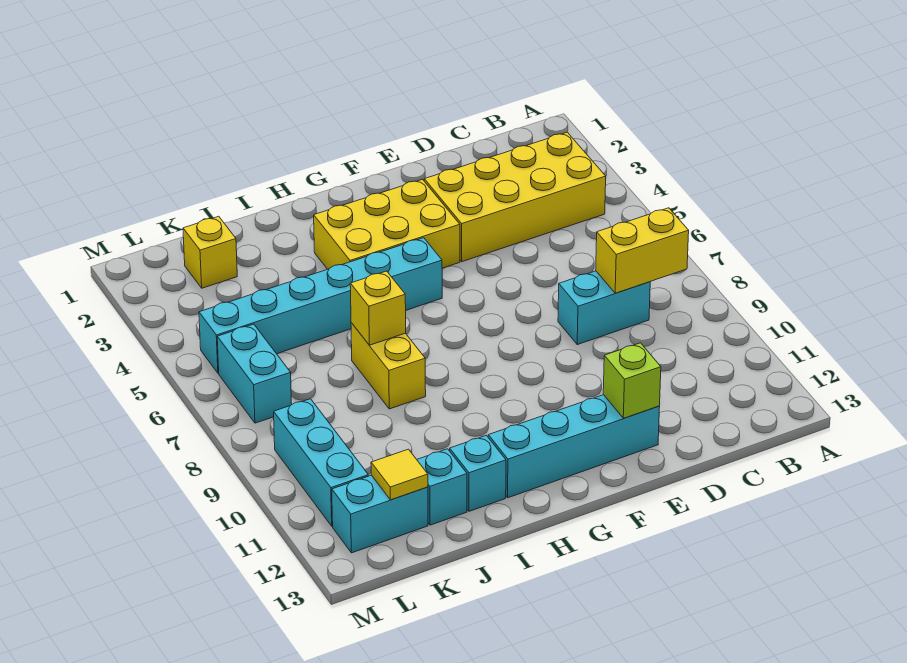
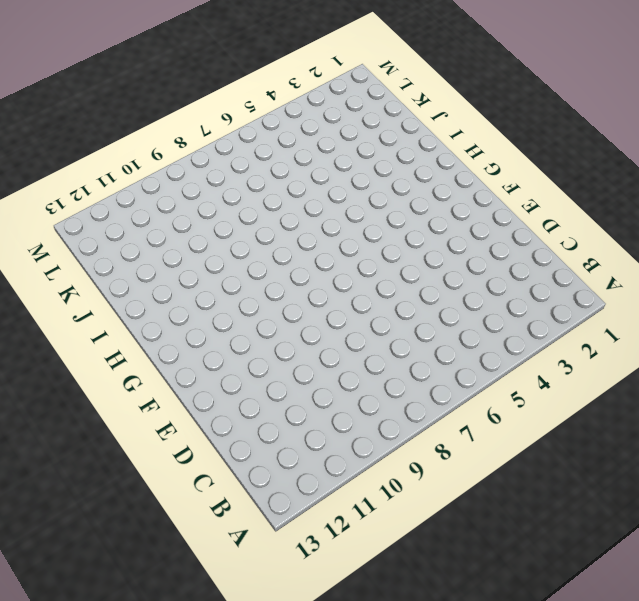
none -> yellow 2x4 brick [424,132,606,262]
none -> cyan 1x2 brick [558,271,650,345]
none -> cyan 1x4 brick [488,395,660,498]

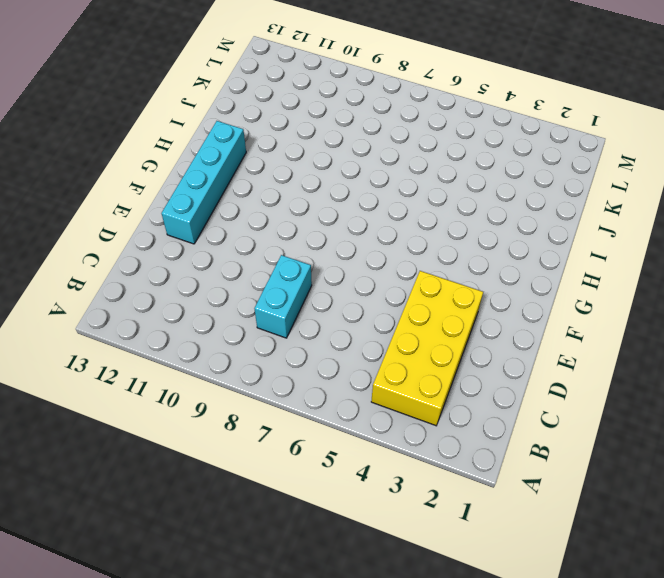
none -> yellow 2x3 brick [314,179,460,269]
none -> cyan 1x6 brick [199,238,442,373]
none -> yellow 1x2 brick [351,323,426,409]

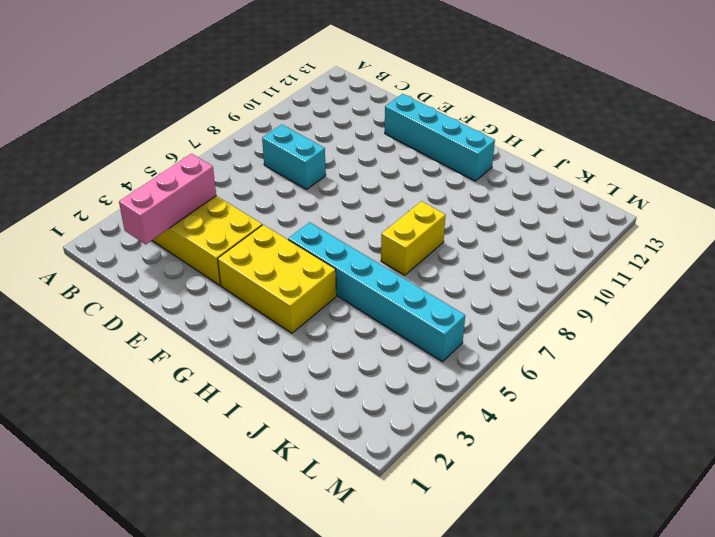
pink 1x3 brick [119,154,216,244] -> none
none -> cyan 1x1 brick [450,435,506,511]
none -> cyan 1x1 brick [417,449,467,525]
none -> yellow 1x1 brick [183,216,237,288]

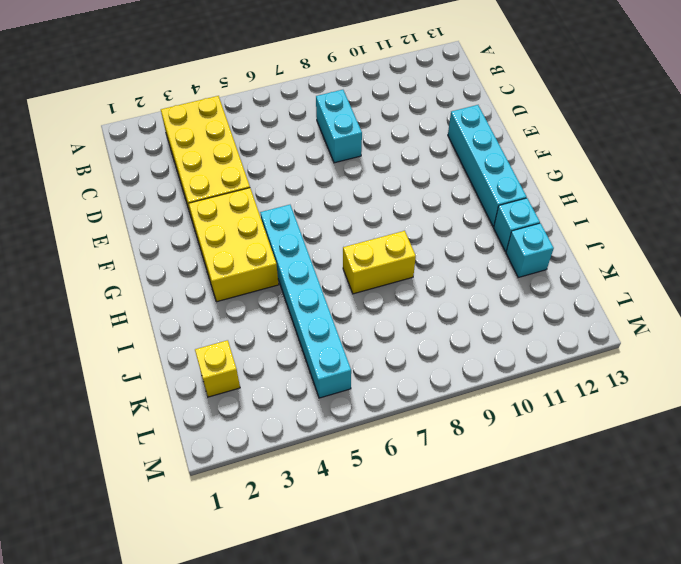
none -> cyan 1x2 brick [332,475,428,553]
none -> cyan 1x2 brick [217,324,292,423]
none -> cyan 1x3 brick [274,399,368,526]

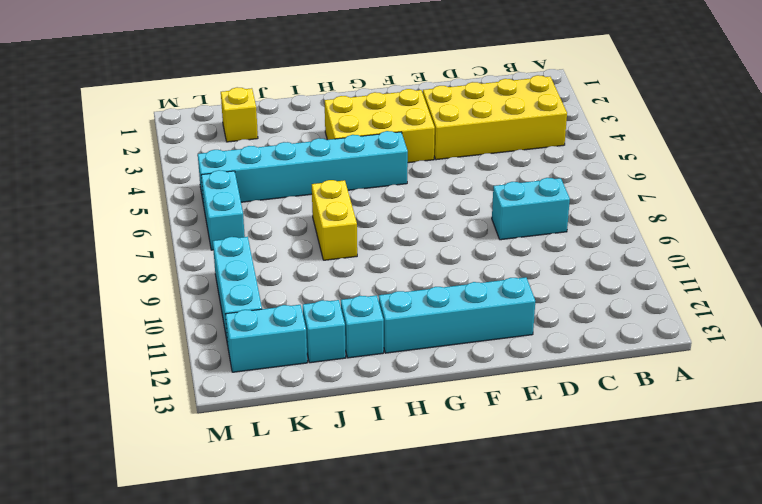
none -> yellow 1x2 brick [596,208,689,293]
none -> lime 1x1 brick [603,343,661,418]
none -> yellow 1x1 brick [350,271,406,345]

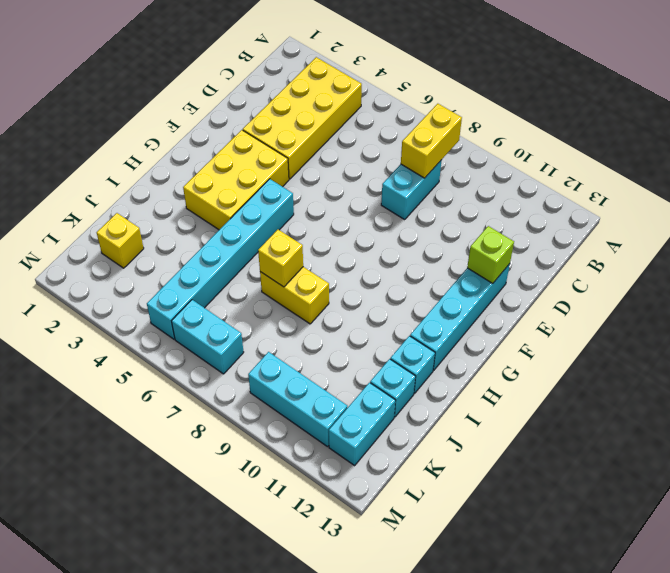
none -> yellow 1x1 tile [371,449,428,500]

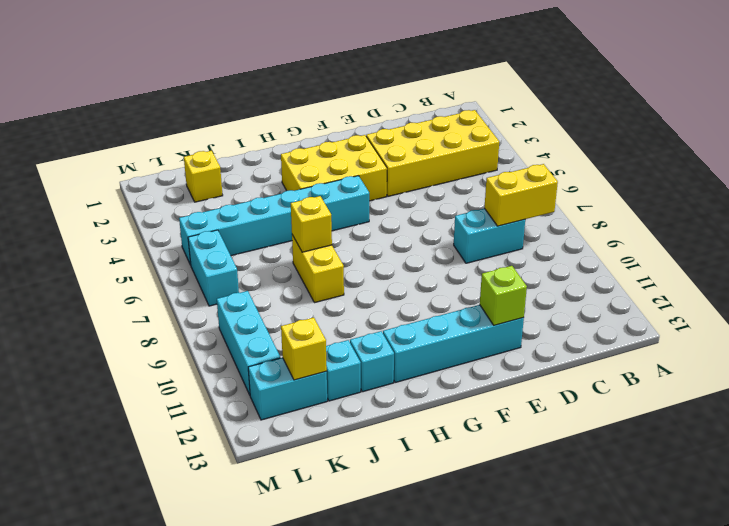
yellow 1x1 brick [281,318,327,380] -> yellow 1x1 tile [371,449,428,500]

